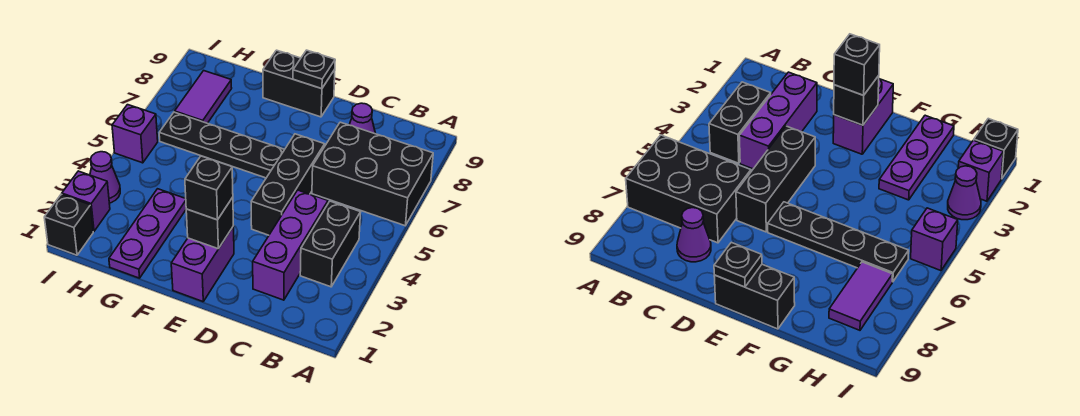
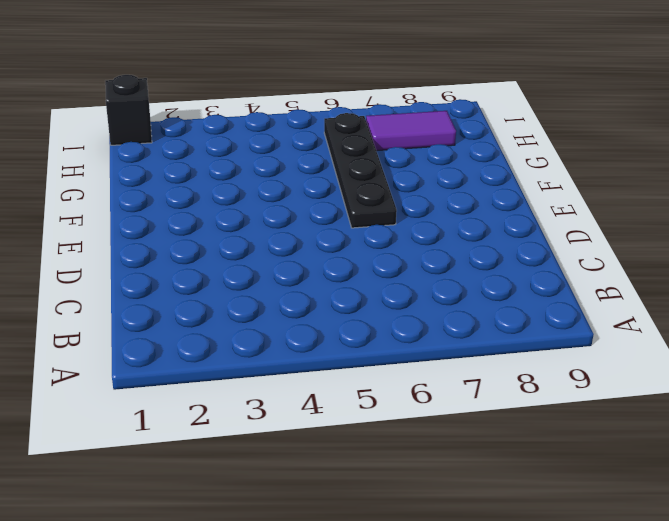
none -> black 2x3 brick [312,122,433,226]
none -> black 1x2 brick [300,201,361,287]
none -> purple 1x3 brick [253,190,328,300]

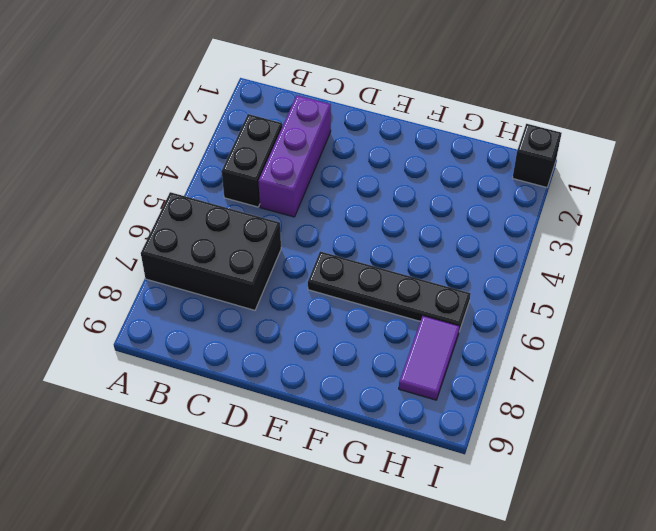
none -> purple 1x1 cone [349,103,376,134]
none -> black 1x3 brick [251,134,325,235]
none -> purple 1x2 brick [171,226,234,302]

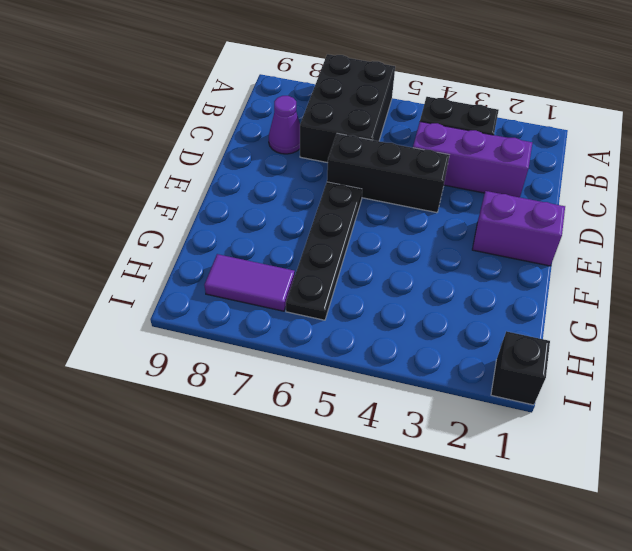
none -> black 1x2 brick [263,50,335,117]
none -> purple 1x3 plate [109,189,186,278]
none -> purple 1x1 brick [62,171,110,231]

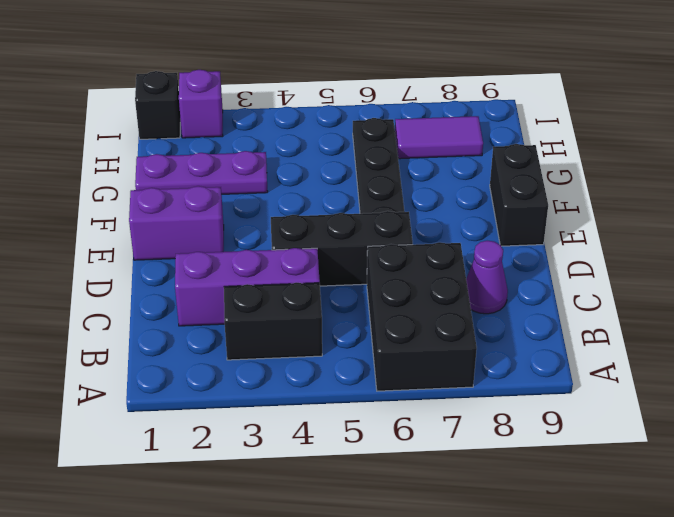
none -> purple 1x1 cone [90,152,120,203]
none -> purple 1x1 brick [112,105,158,163]
none -> black 1x1 brick [186,197,234,249]

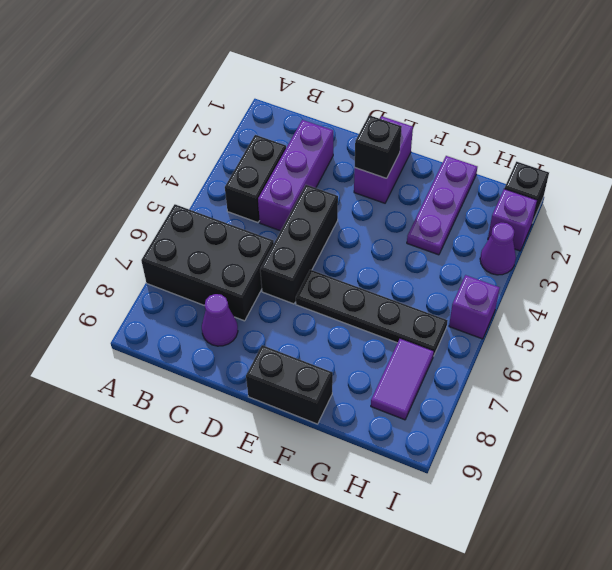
none -> black 1x1 plate [293,50,335,89]
none -> black 1x1 brick [185,156,233,220]

